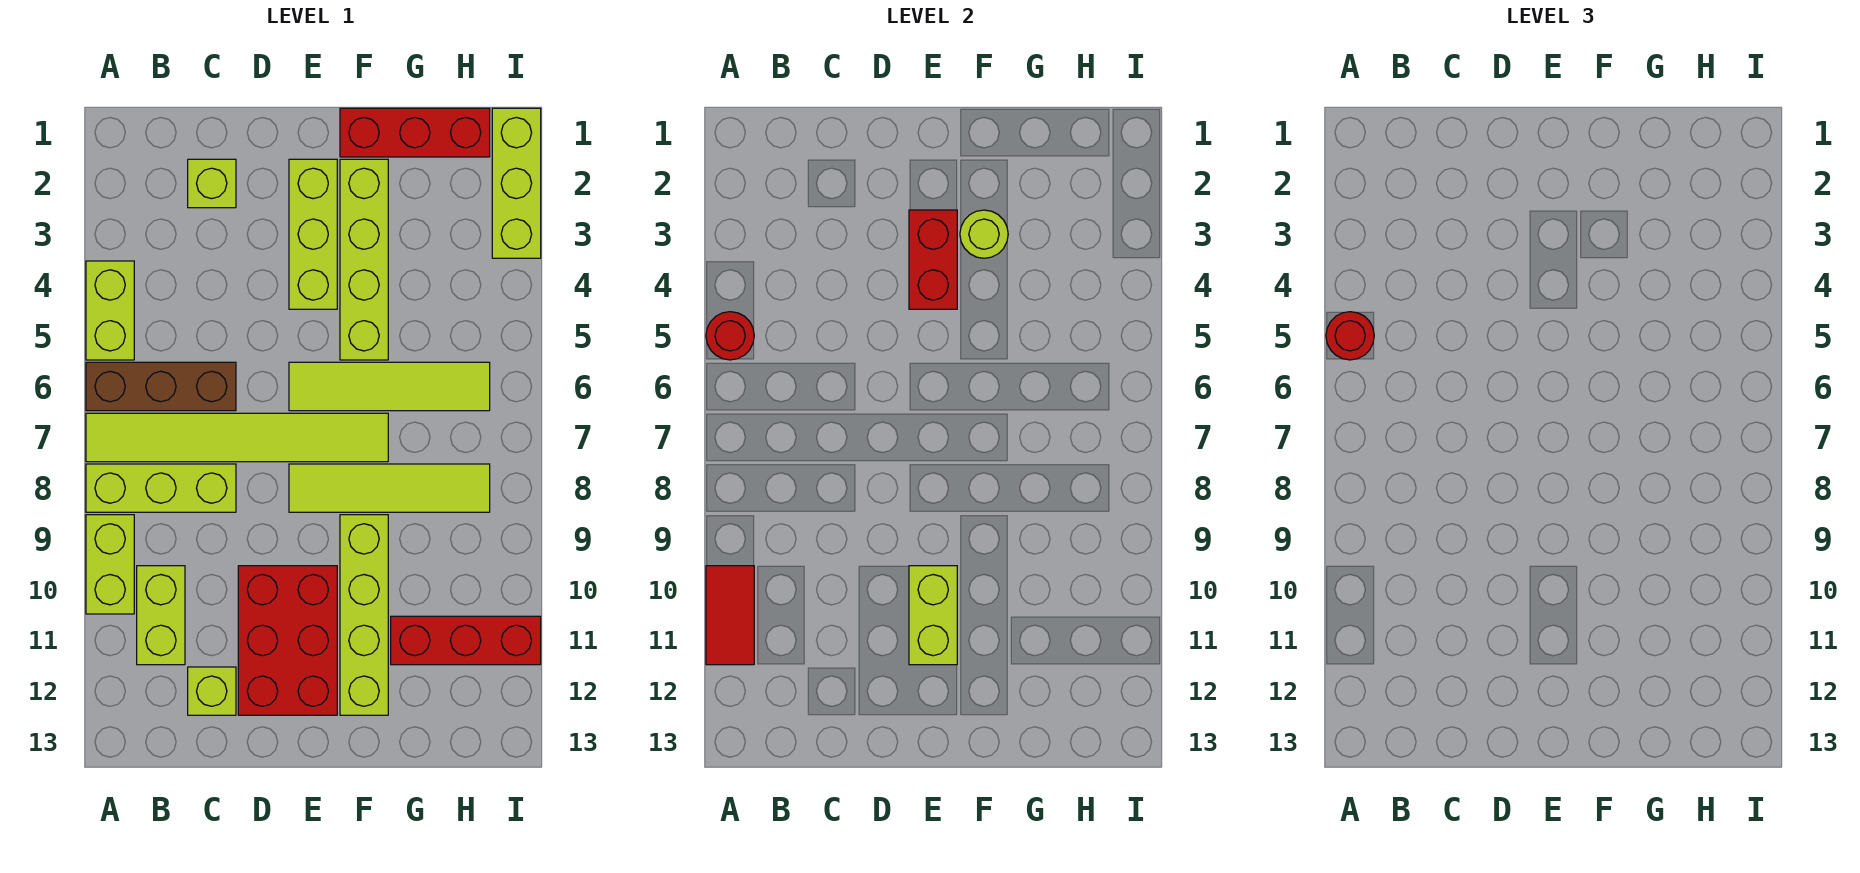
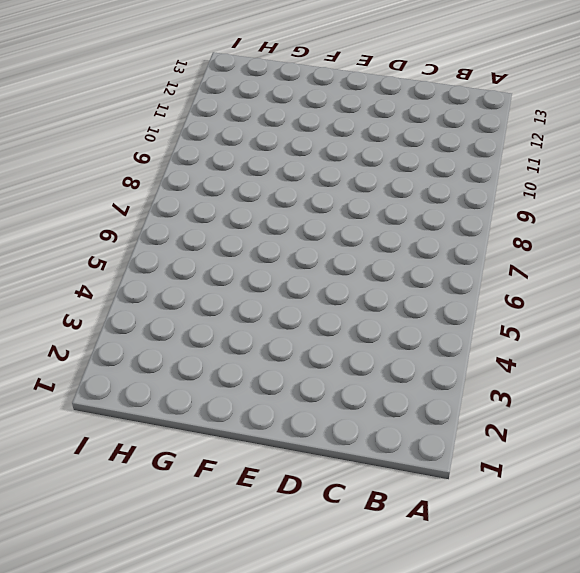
none -> lime 1x2 brick [86,261,134,360]
none -> brown 1x3 brick [86,362,236,411]
none -> lime 1x6 tile [86,413,388,462]

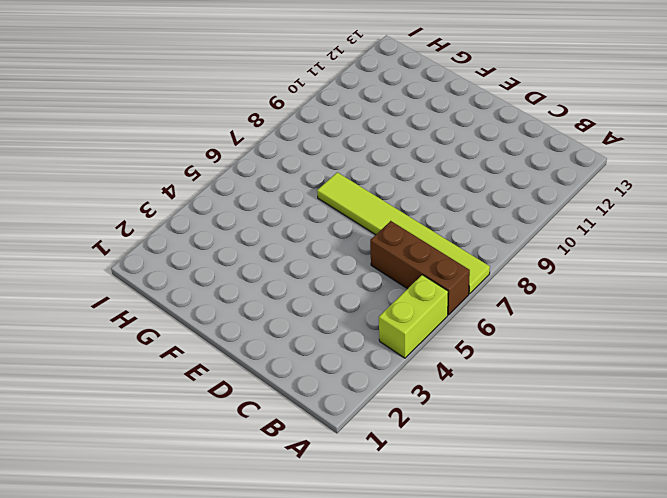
none -> lime 1x3 brick [86,464,236,512]
none -> lime 1x2 brick [86,515,134,614]
none -> lime 1x2 brick [137,566,185,665]

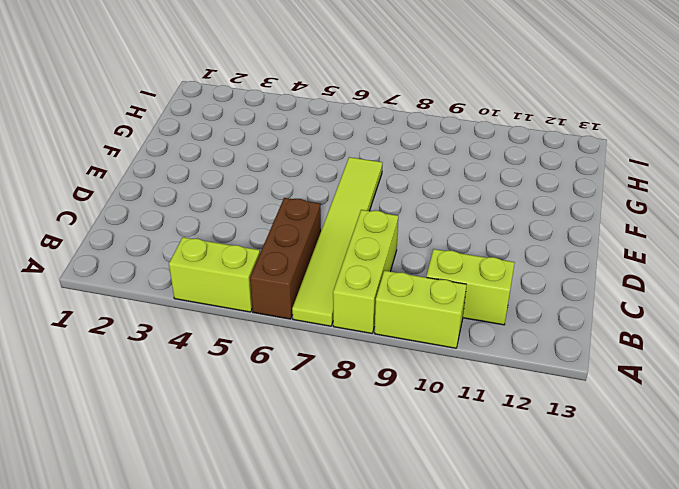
none -> lime 1x1 brick [188,159,236,208]
none -> lime 1x1 brick [188,667,236,715]
none -> red 2x3 brick [238,566,337,715]

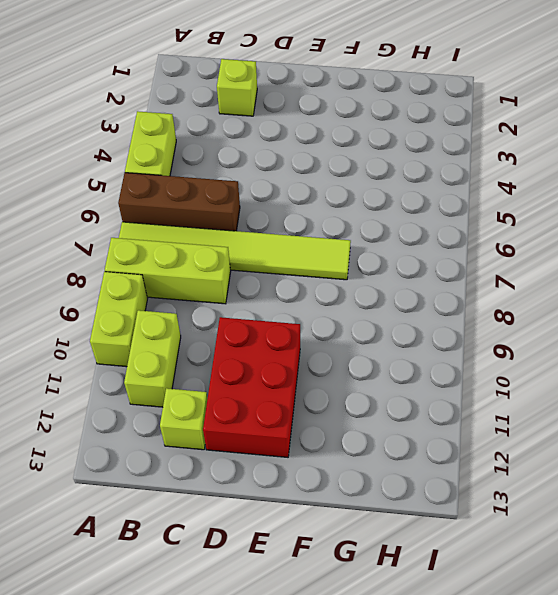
none -> lime 1x3 brick [289,159,337,309]
none -> lime 1x4 tile [289,362,490,411]
none -> lime 1x4 tile [289,464,490,512]

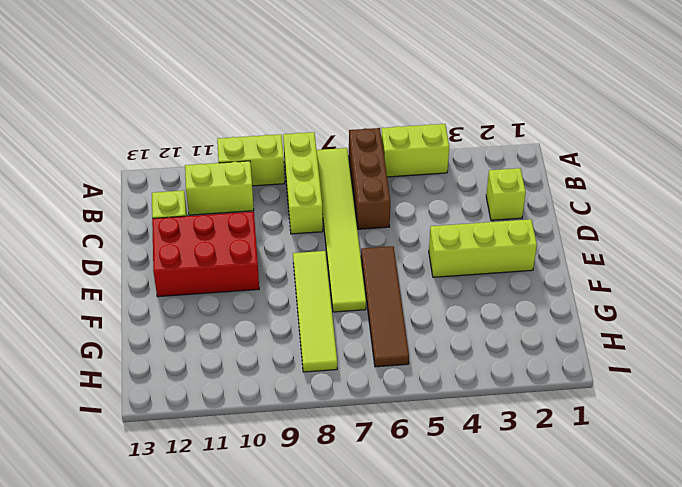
brown 1x4 tile [361,246,409,367] -> lime 1x4 tile [289,362,490,411]
none -> red 1x3 brick [340,108,490,157]
none -> lime 1x4 brick [340,159,388,360]
none -> lime 1x4 brick [340,515,388,715]

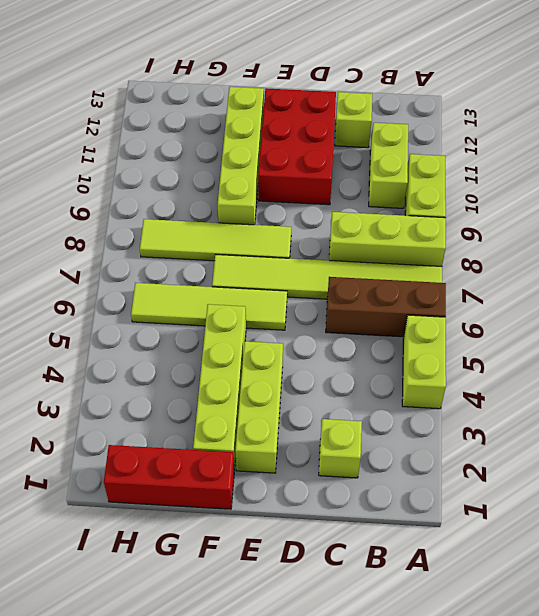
none -> red 1x3 brick [391,616,541,665]
none -> lime 1x3 brick [492,108,541,258]
none -> red 1x1 round brick [706,312,754,360]

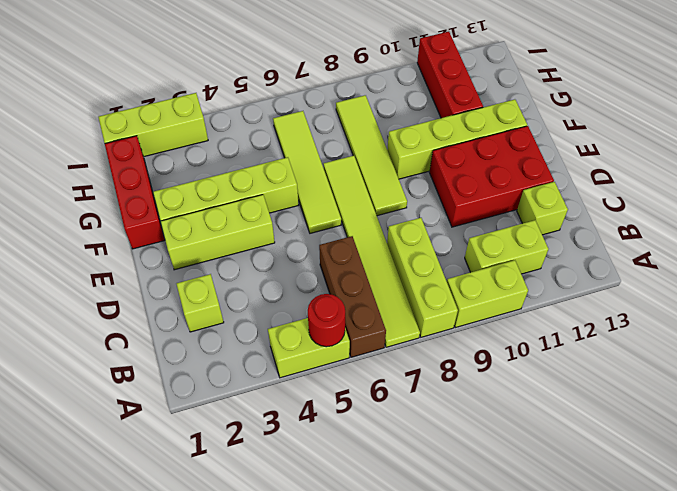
none -> red 1x2 tile [706,566,754,665]
none -> red 1x2 brick [909,210,957,309]
none -> lime 1x2 brick [909,566,957,665]

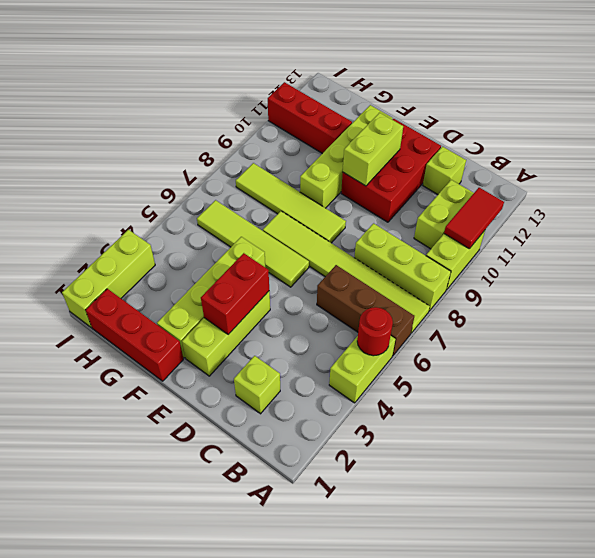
none -> lime 1x1 round brick [960,210,1008,258]
none -> red 1x1 round brick [1326,312,1374,360]

